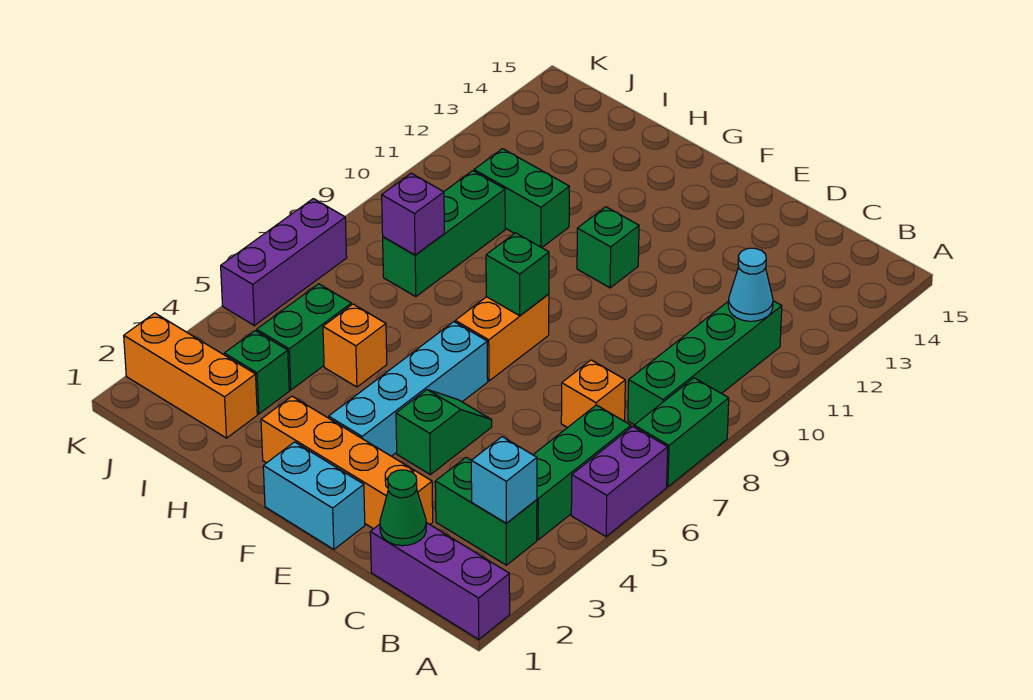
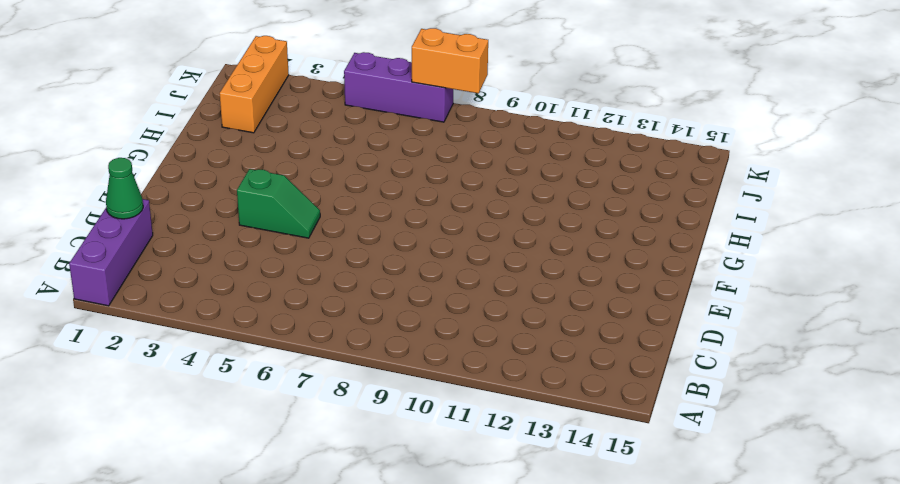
orange 1x2 brick [412,28,488,93] -> orange 1x2 brick moved to [455,294,549,381]
none -> purple 1x2 brick [571,426,668,537]
none -> green 1x2 brick [634,378,729,487]
none -> green 1x2 brick [435,458,537,565]

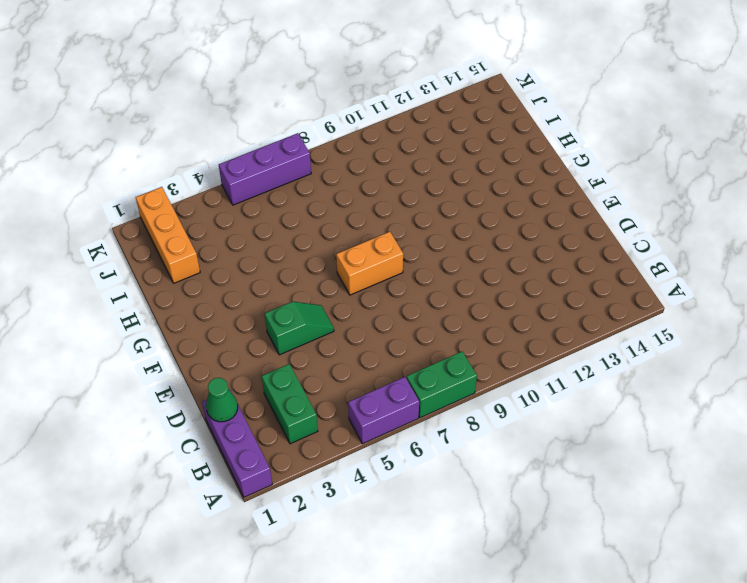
none -> green 1x3 brick [533,405,631,540]
none -> green 1x4 brick [628,301,782,425]
none -> orange 1x1 brick [561,360,625,428]

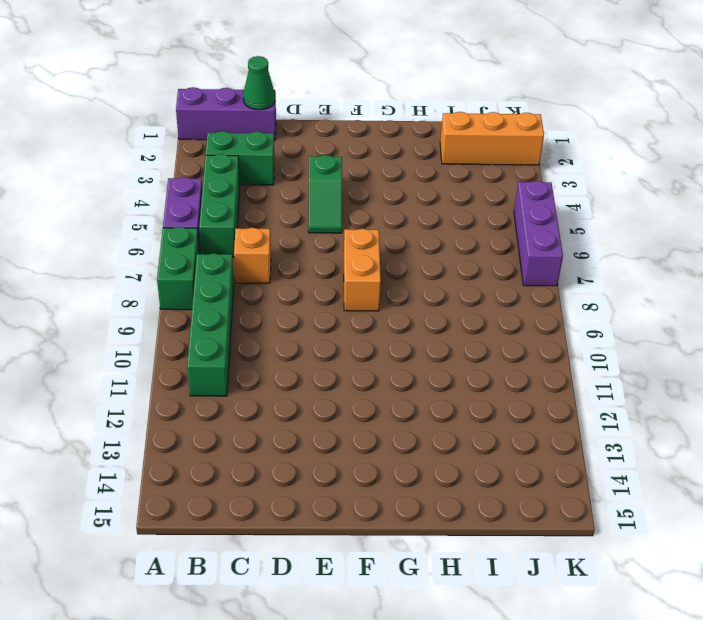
none -> orange 1x4 brick [261,396,433,529]
none -> cyan 1x2 brick [263,442,365,549]
none -> cyan 1x4 brick [329,322,488,456]

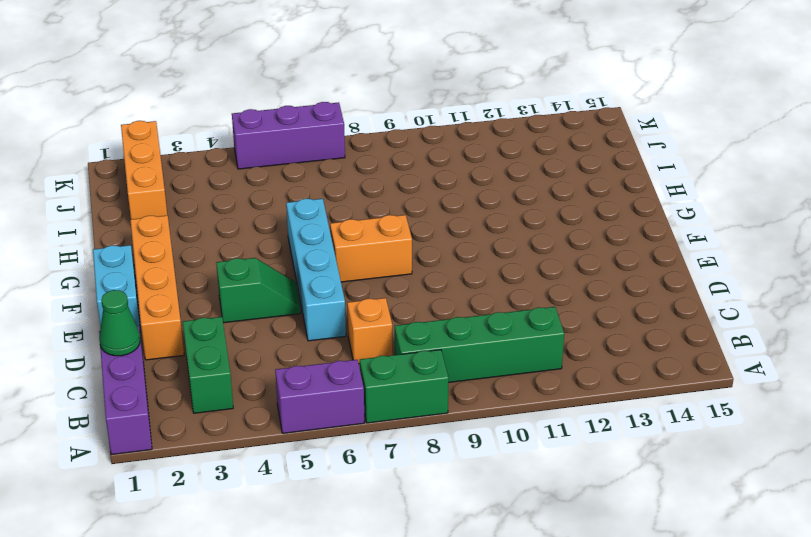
cyan 1x4 brick [286,199,346,341] -> cyan 1x4 brick turned to [329,322,488,456]
none -> green 1x3 brick [533,405,631,540]
none -> green 1x1 brick [577,207,639,288]
none -> orange 1x1 brick [323,304,387,387]

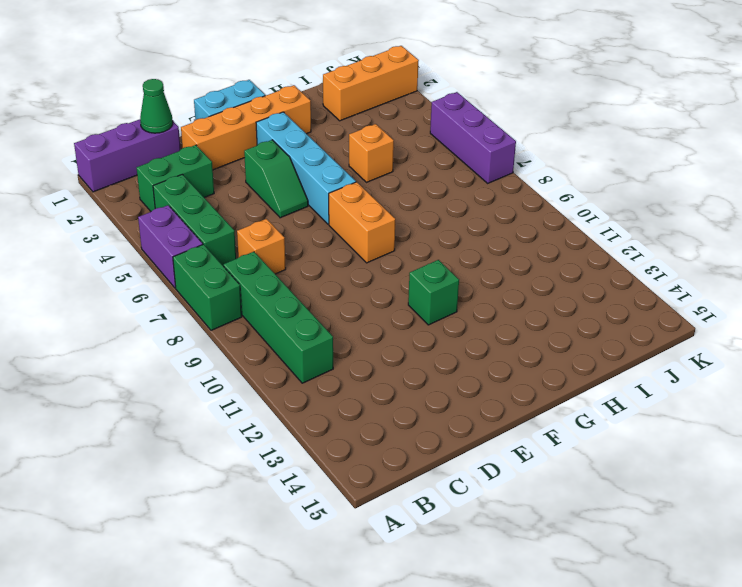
none -> green 1x2 brick [474,149,569,248]
none -> green 1x1 brick [224,331,289,414]
none -> green 1x2 brick [257,284,351,390]

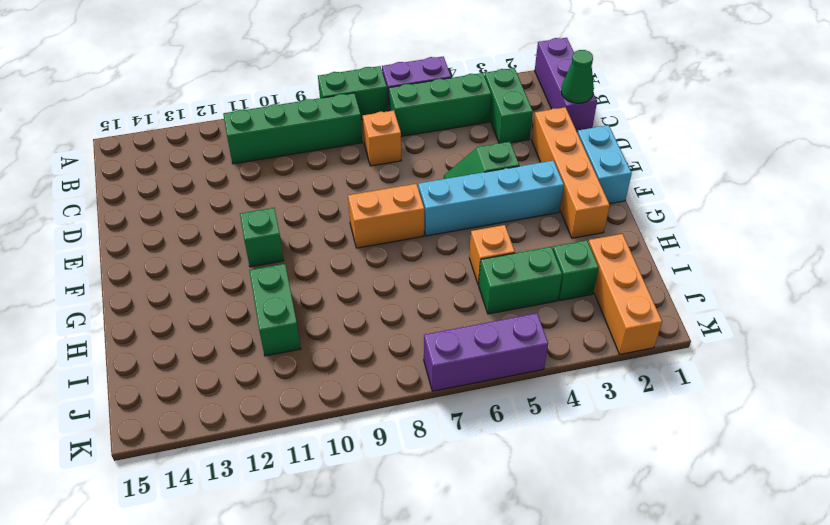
none -> green 1x3 brick [383,171,505,297]
none -> cyan 1x1 brick [471,437,537,523]
none -> cyan 1x1 cone [728,248,773,321]

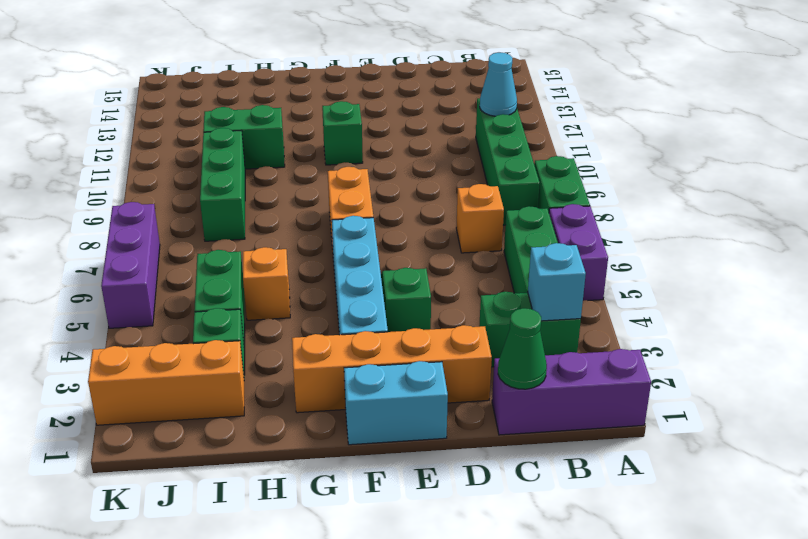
none -> green 1x1 brick [486,233,549,316]
none -> purple 1x1 brick [382,173,444,255]

